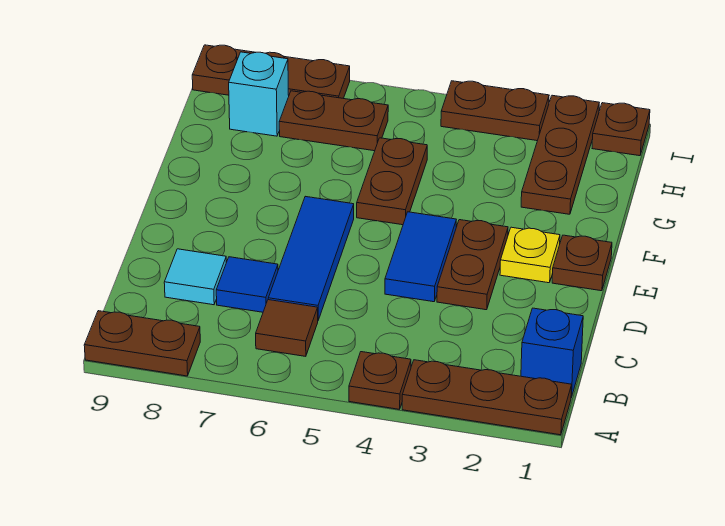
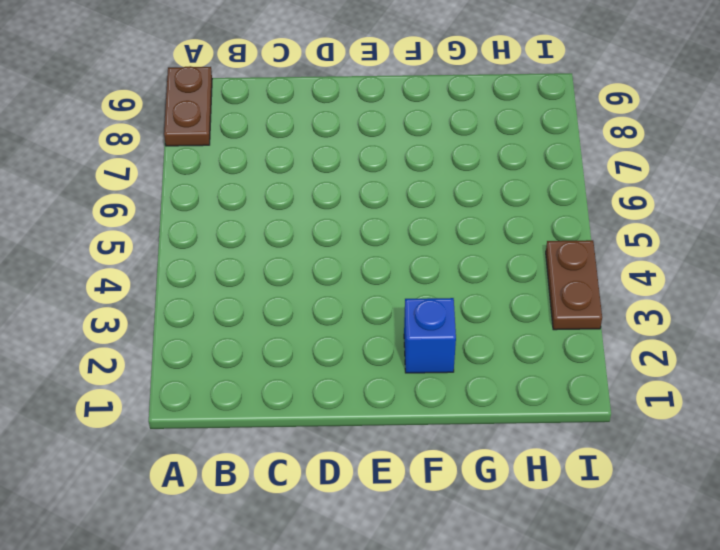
blue 1x1 brick [404,298,456,373] -> blue 1x1 brick moved to [521,308,583,398]
none -> brown 1x3 plate [402,360,572,435]
none -> brown 1x1 plate [349,352,411,409]
none -> brown 1x1 tile [256,300,318,356]

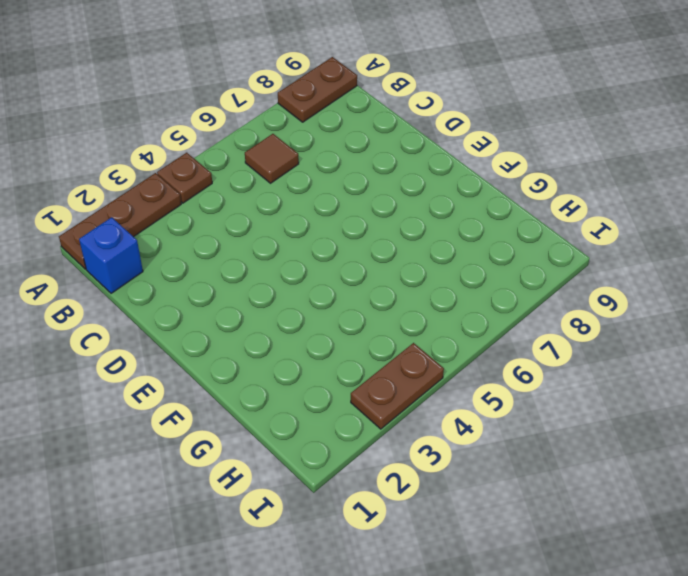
none -> blue 1x3 tile [268,196,354,320]
none -> blue 1x1 tile [216,257,278,312]
none -> cyan 1x1 tile [164,249,226,305]

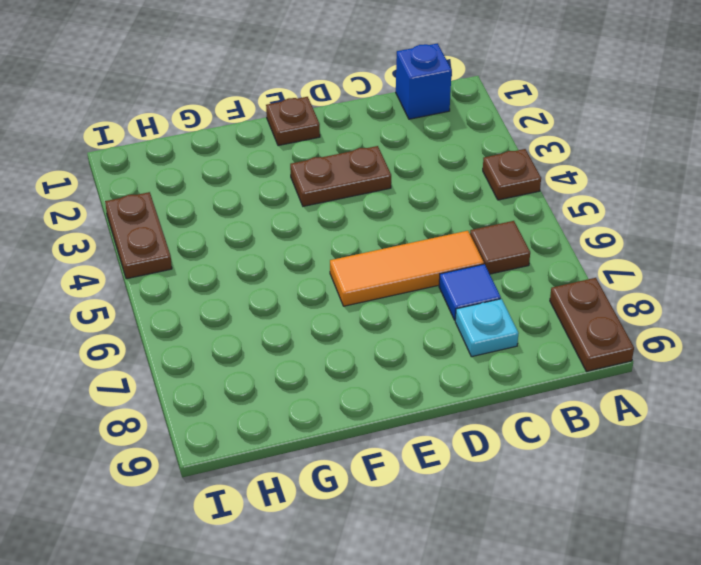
orange 1x3 tile [330,231,484,306] -> blue 1x3 tile [268,196,354,320]
cyan 1x1 plate [455,299,519,357] -> cyan 1x1 tile [164,249,226,305]
none -> brown 1x3 plate [402,360,572,435]
none -> blue 1x2 tile [385,212,456,302]
none -> yellow 1x1 plate [500,227,560,283]

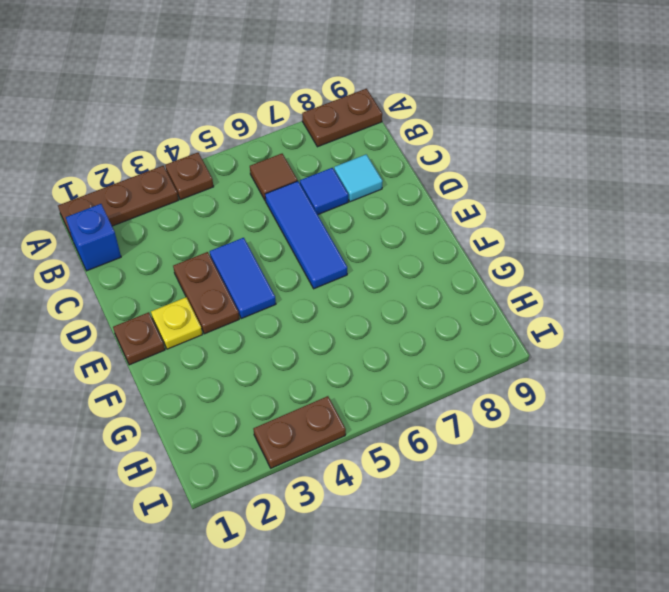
none -> brown 1x2 plate [357,138,427,225]
none -> brown 1x3 plate [521,95,599,214]
none -> brown 1x2 plate [279,91,388,151]

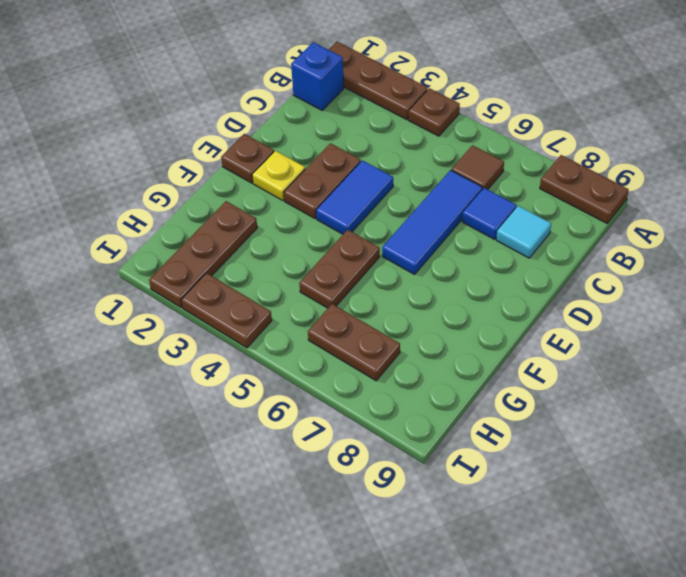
none -> cyan 1x1 brick [229,52,289,136]
none -> brown 1x1 plate [592,103,650,156]
none -> brown 1x3 plate [192,45,350,98]

